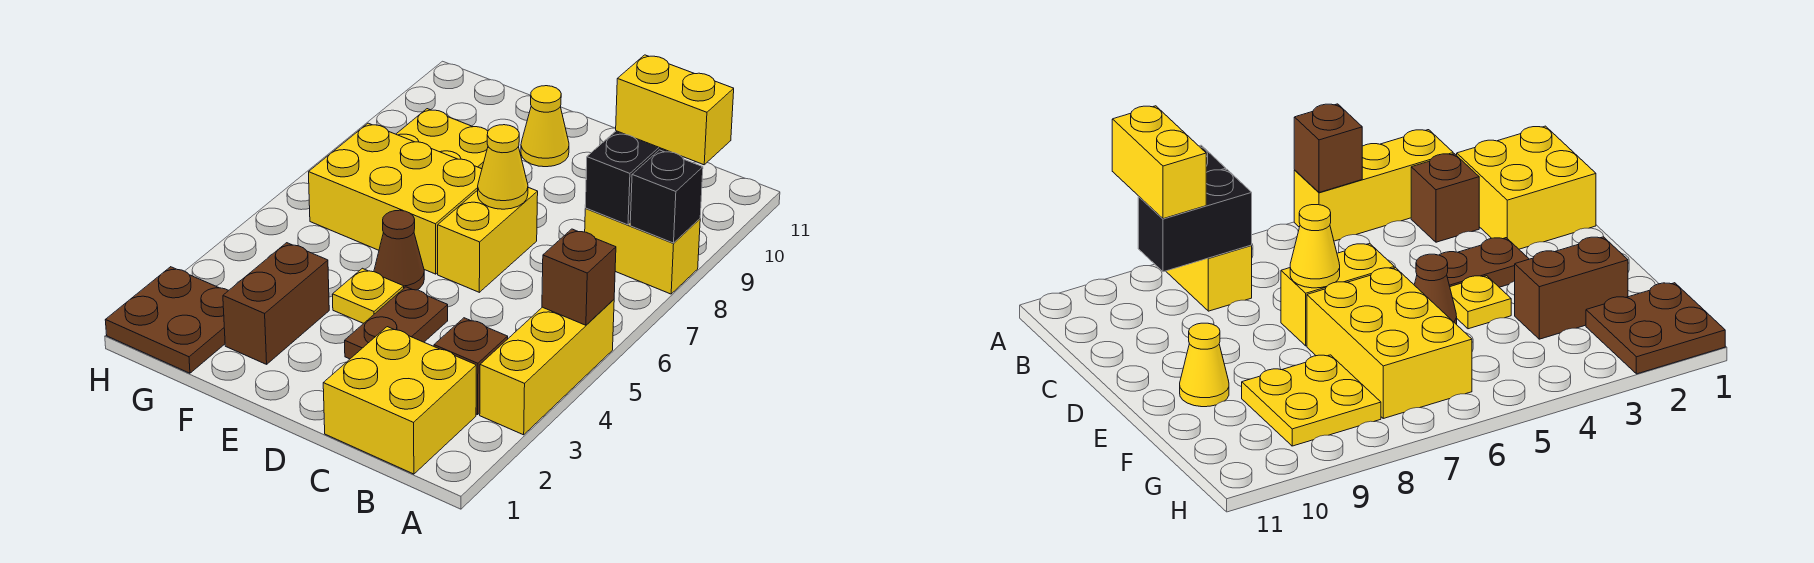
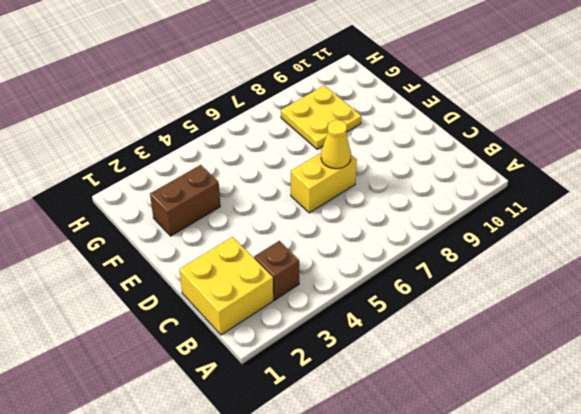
none -> yellow 1x3 brick [480,300,614,435]
none -> yellow 1x2 brick [585,208,700,294]
none -> brown 1x2 plate [345,287,448,359]

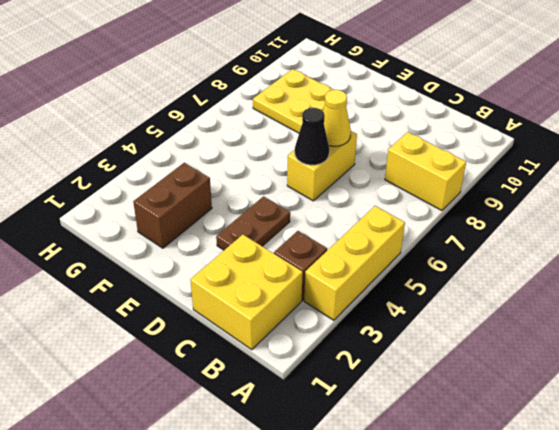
black 1x1 cone [295,108,329,165] -> none
none -> yellow 1x1 plate [332,268,404,323]
none -> brown 1x1 cone [374,210,424,290]
none -> yellow 2x3 brick [309,123,482,274]

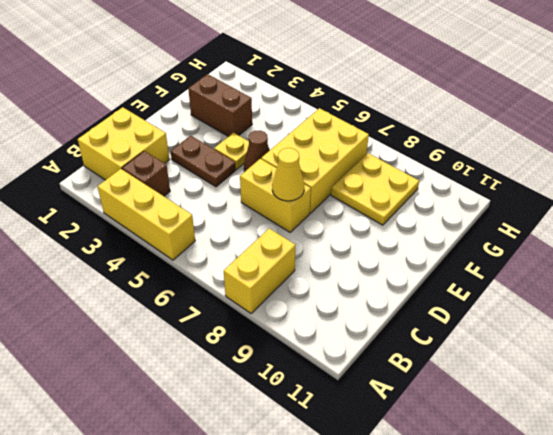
none -> yellow 1x1 cone [521,86,569,167]
none -> brown 2x2 plate [105,267,229,373]
none -> brown 1x1 brick [542,229,616,325]

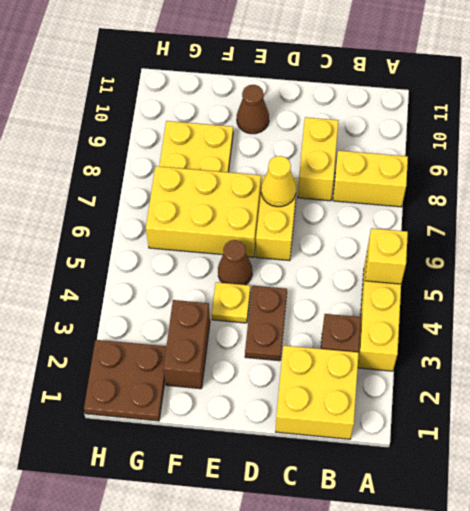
yellow 1x1 brick [365,228,408,284] -> brown 1x1 brick [542,229,616,325]
yellow 1x2 brick [298,117,338,201] -> yellow 1x2 brick turned to [616,55,734,165]
brown 1x1 cone [237,85,269,134] -> yellow 1x1 cone [521,86,569,167]
none -> black 1x1 brick [630,150,703,243]
none -> black 1x2 brick [585,131,684,225]

